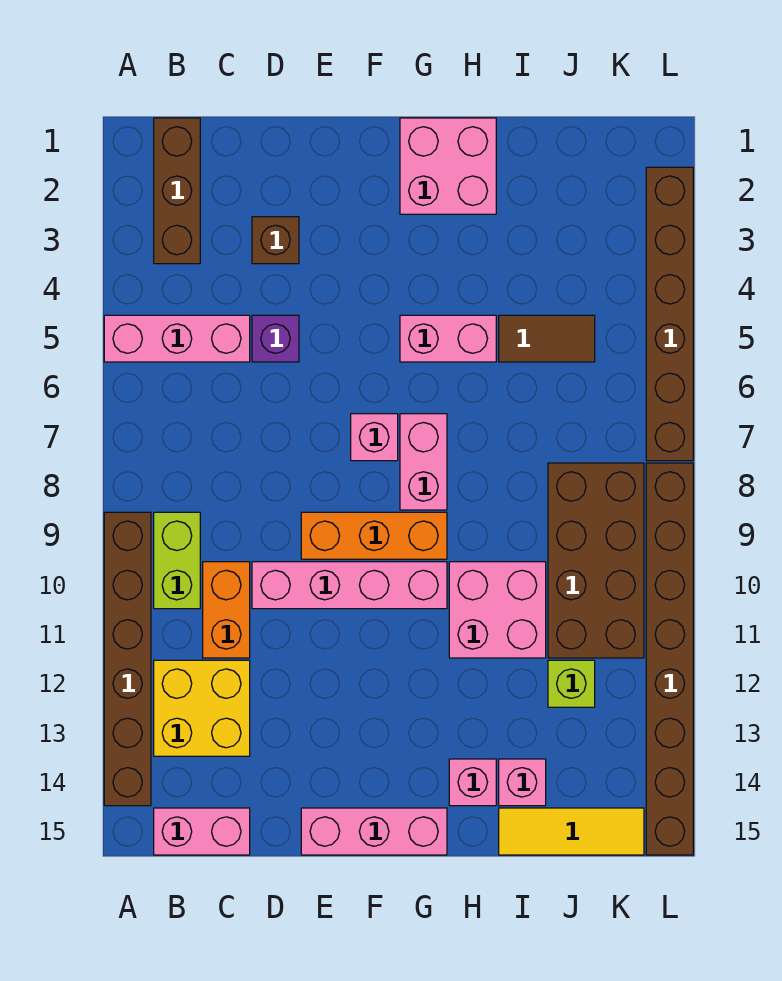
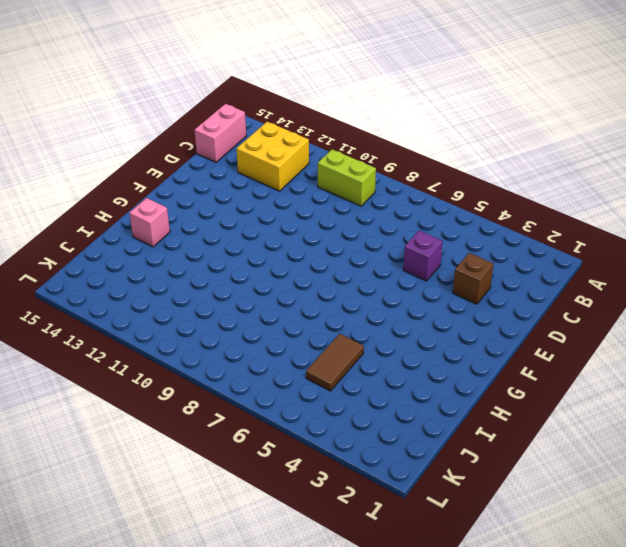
none -> pink 1x3 brick [104,315,250,362]
none -> brown 1x6 brick [104,512,151,806]
none -> brown 1x3 brick [154,118,200,264]

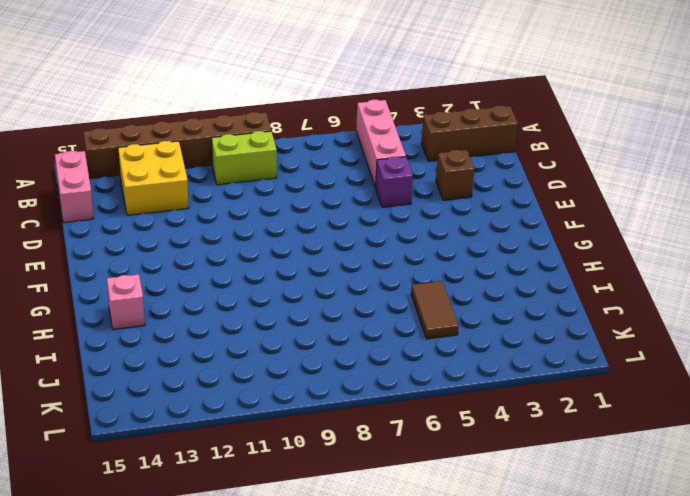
none -> orange 1x2 brick [203,562,250,658]
none -> pink 1x4 brick [252,562,447,609]
none -> orange 1x3 brick [301,512,447,559]

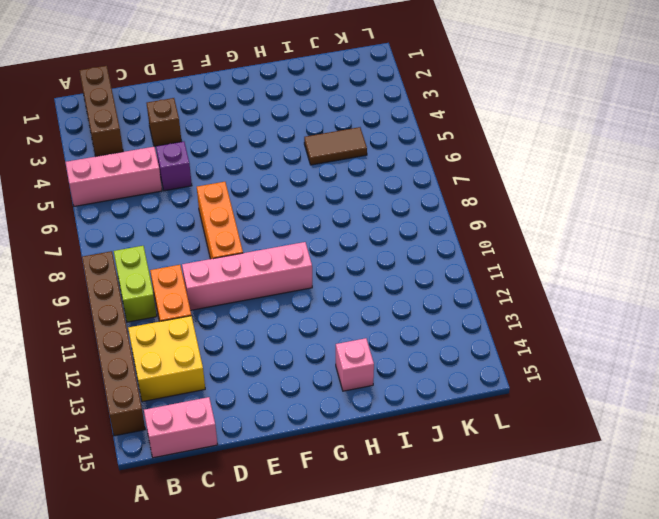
orange 1x3 brick [197,182,243,259] -> orange 1x3 brick turned to [301,512,447,559]
none -> pink 1x3 brick [301,808,447,855]
none -> pink 1x1 brick [351,414,398,461]
none -> pink 2x2 brick [400,118,496,214]

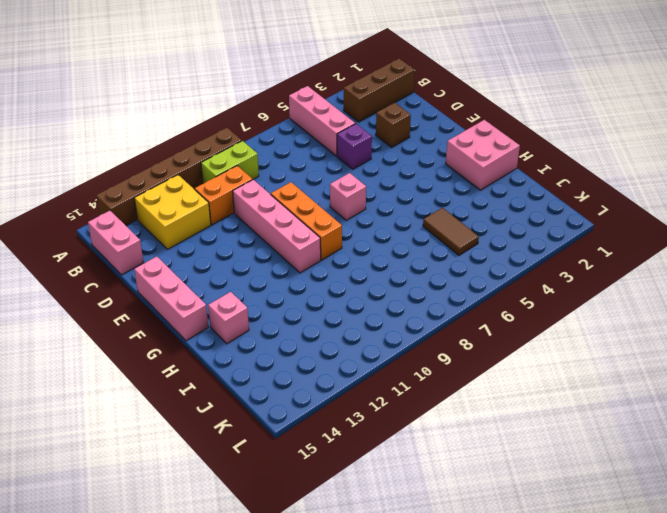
none -> pink 1x2 brick [400,315,496,362]
none -> pink 1x2 brick [400,414,447,510]
none -> pink 2x2 brick [449,562,546,658]

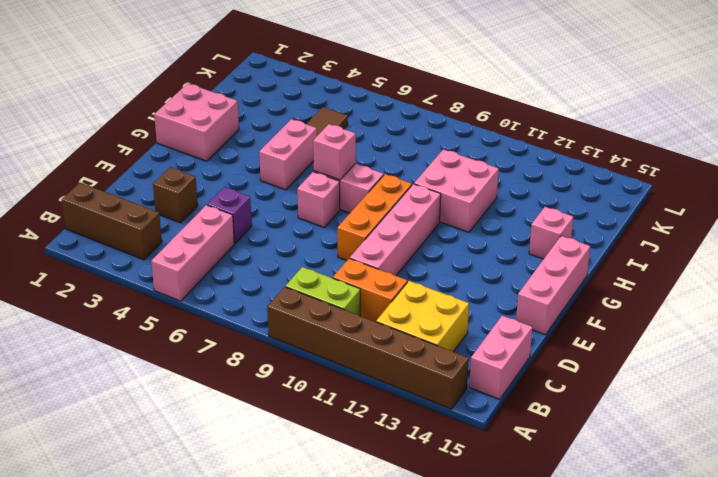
pink 1x1 brick [313,124,356,180] -> pink 1x1 brick moved to [499,759,546,806]
none -> yellow 1x3 tile [499,808,644,855]
none -> brown 2x4 brick [548,463,644,658]
none -> lime 1x1 brick [548,660,595,707]

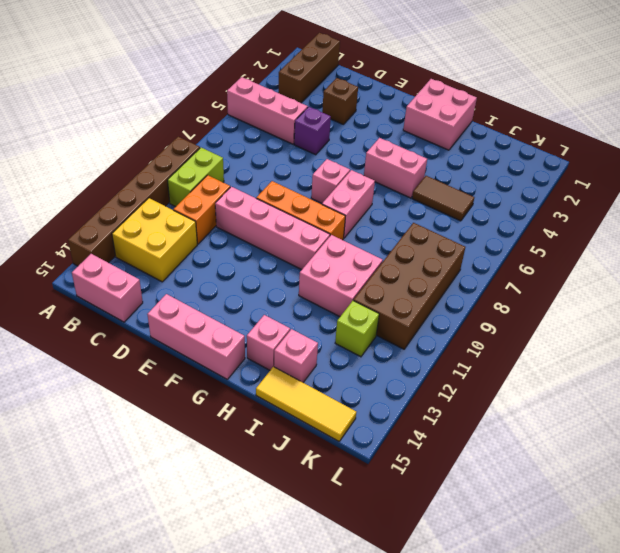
none -> brown 1x6 brick [646,167,693,461]
none -> brown 1x8 brick [646,463,693,855]

